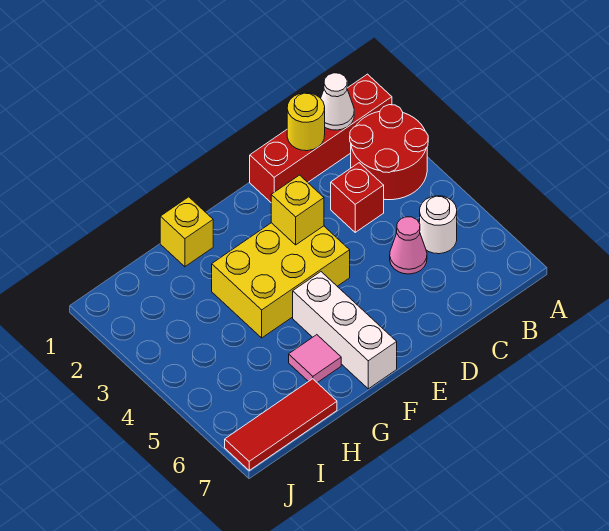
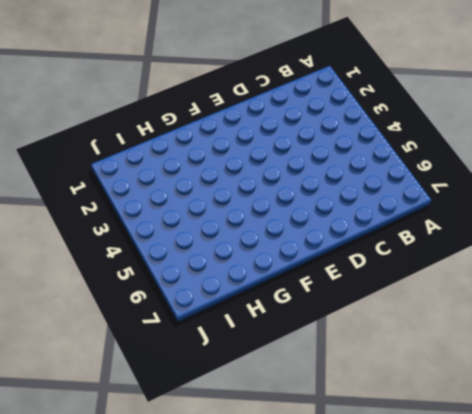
none -> red 1x4 brick [250,74,392,202]
none -> red 2x2 round brick [350,105,428,200]
none -> white 1x1 round brick [420,196,457,254]

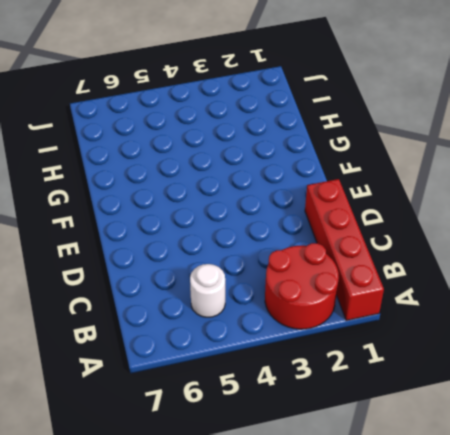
none -> red 1x1 brick [331,163,384,232]
none -> pink 1x1 cone [390,217,427,274]
none -> yellow 2x3 brick [212,223,350,338]

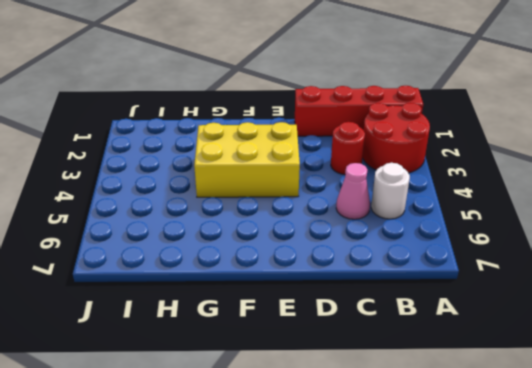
red 1x1 round brick [331,122,365,175] -> red 1x1 brick [331,163,384,232]
none -> white 1x3 brick [293,272,397,389]
none -> yellow 1x1 brick [160,197,213,267]
none -> pink 1x1 tile [289,335,341,383]

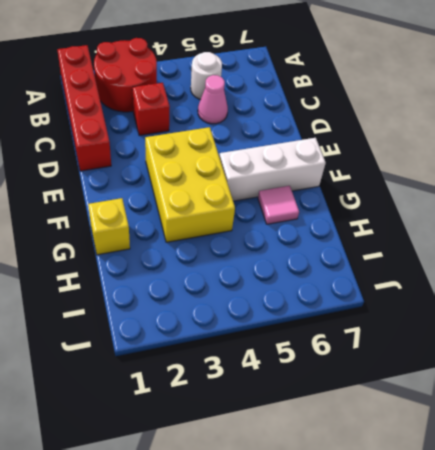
none -> red 1x3 tile [225,379,337,470]
none -> white 1x1 cone [321,73,354,130]
none -> yellow 1x1 round brick [287,93,325,151]

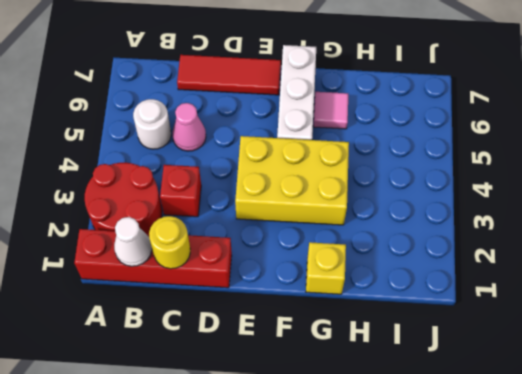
red 1x3 tile [177,55,281,95] -> red 1x3 tile moved to [225,379,337,470]
none -> yellow 1x1 brick [271,175,324,245]

